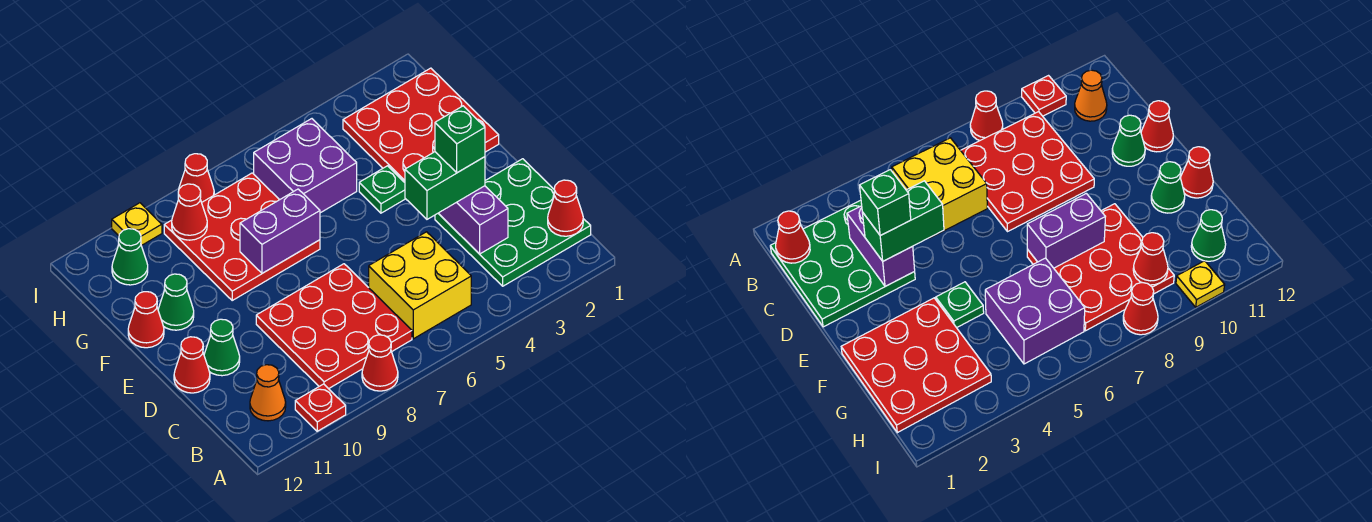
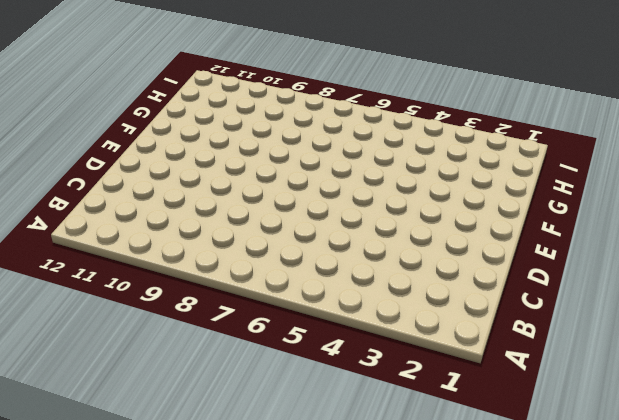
none -> red 1x1 cone [362,335,398,391]
none -> red 1x1 plate [295,384,346,431]
none -> green 3x3 plate [435,159,591,286]

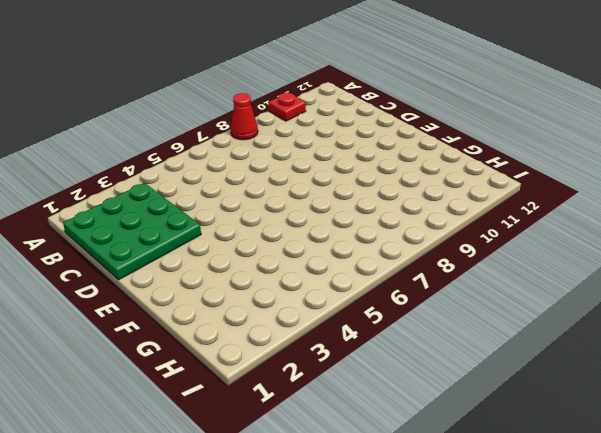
none -> yellow 2x2 brick [369,232,471,339]
none -> red 3x3 plate [256,264,412,389]
none -> orange 1x1 cone [250,365,286,421]

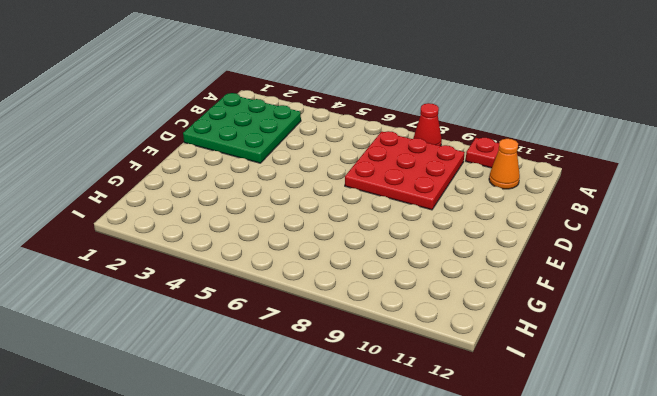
none -> yellow 2x2 brick [369,232,471,339]
none -> green 1x1 cone [204,319,240,376]
none -> red 1x1 cone [174,337,210,393]

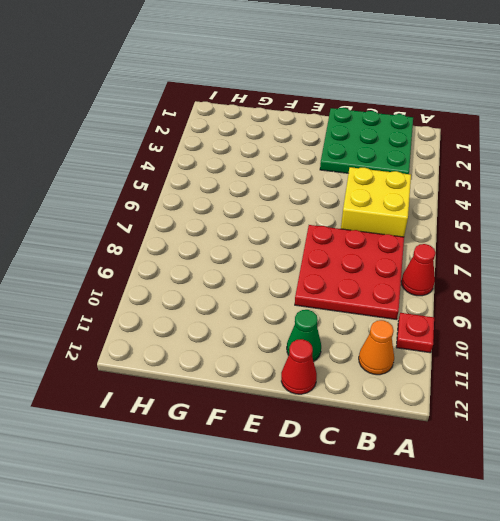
none -> red 3x3 plate [343,68,499,182]
none -> green 1x1 plate [359,166,405,213]
none -> red 3x3 plate [164,173,320,300]

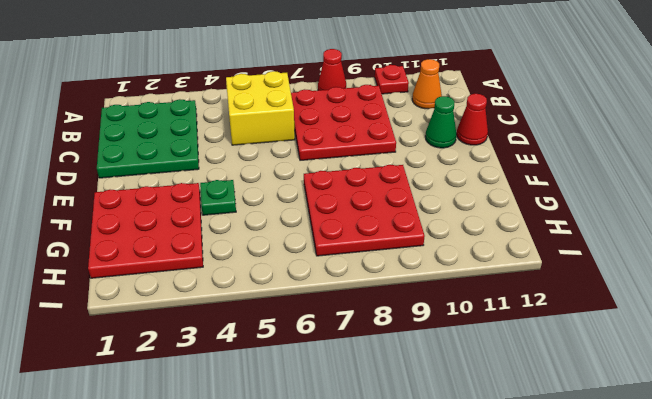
none -> green 1x1 cone [158,274,194,330]
none -> red 1x1 cone [128,292,164,348]
none -> purple 2x2 brick [254,119,357,213]

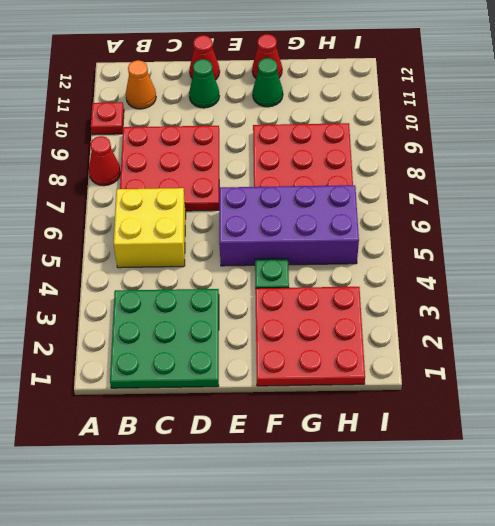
purple 2x4 brick [219,185,359,266] -> purple 2x2 brick [254,119,357,213]
none -> green 1x1 cone [112,229,148,285]
none -> red 1x1 cone [178,154,214,202]
none -> yellow 1x1 plate [112,203,162,246]

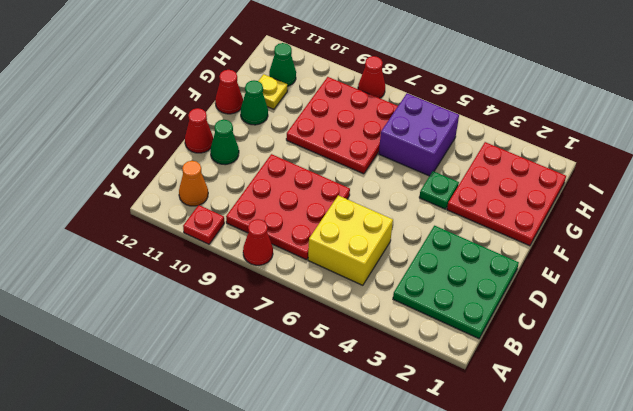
yellow 1x1 plate [259,74,287,109] -> yellow 1x1 plate moved to [112,203,162,246]
none -> red 1x1 cone [548,180,583,236]
none -> purple 1x2 brick [438,186,508,254]
none -> purple 1x2 brick [240,189,320,273]

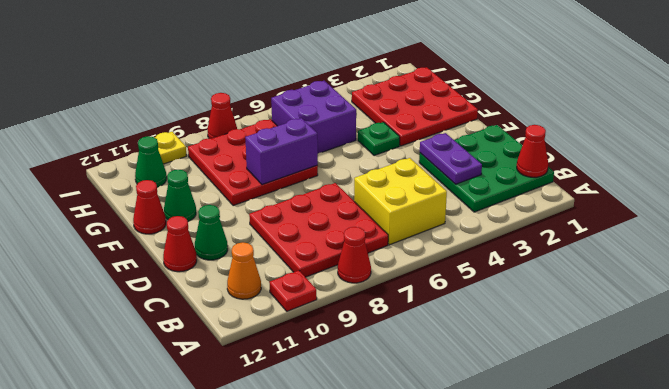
purple 1x2 plate [420,133,482,184] -> purple 1x2 brick [438,186,508,254]
none -> red 1x1 cone [172,184,207,240]
none -> green 1x2 brick [405,152,485,219]
none -> green 1x1 brick [435,106,485,173]

